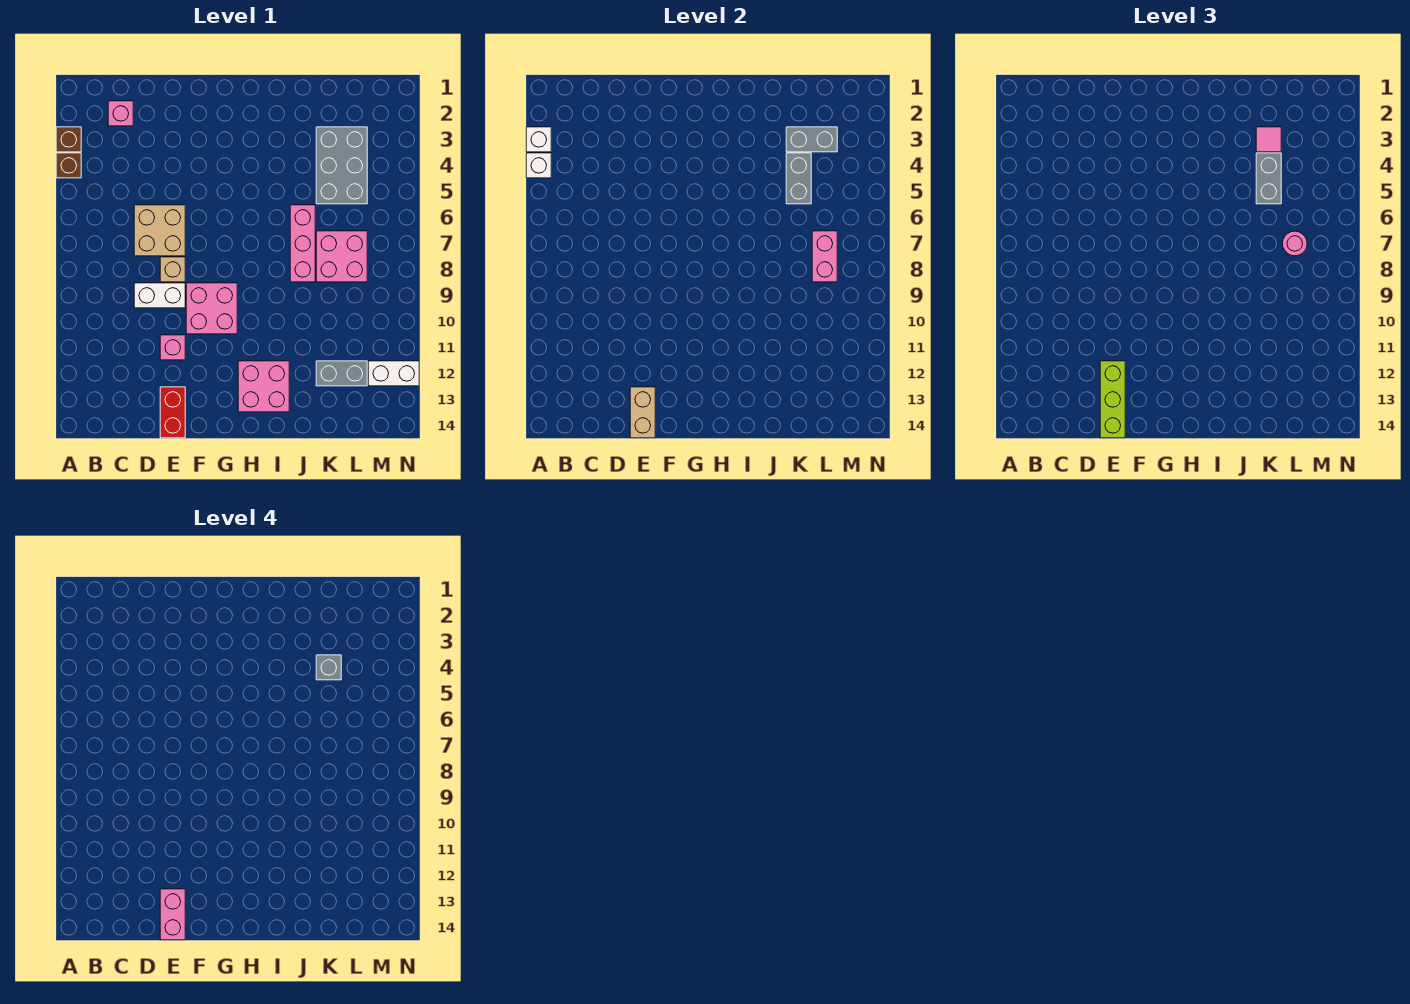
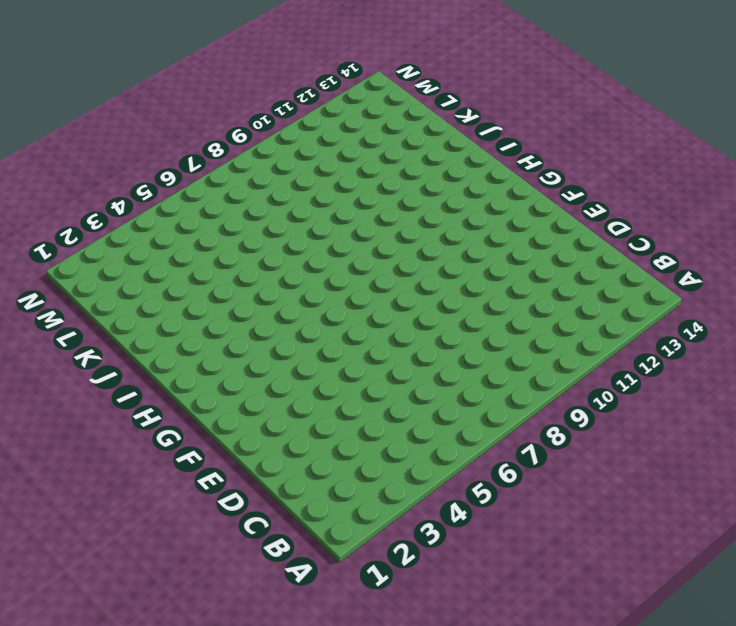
none -> brown 1x1 brick [56,127,81,152]
none -> brown 1x1 brick [56,153,81,178]
none -> pink 1x1 brick [108,101,133,126]

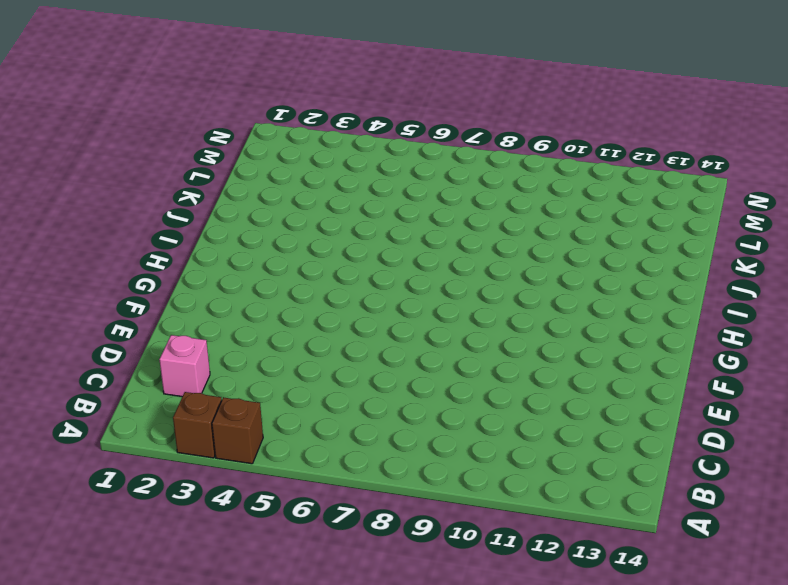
none -> tan 2x2 brick [134,205,185,256]
none -> white 1x2 brick [134,283,185,308]
none -> tan 1x1 brick [160,257,185,282]

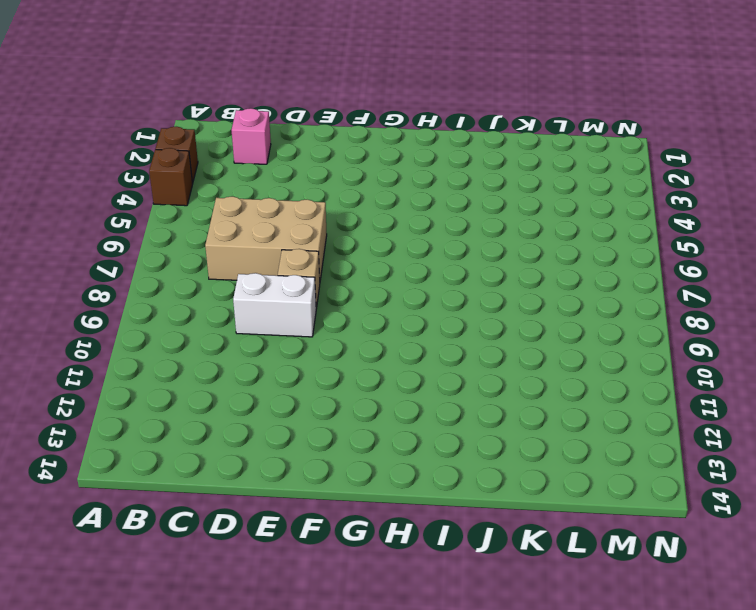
tan 2x3 brick [205,196,327,280] -> tan 2x2 brick [134,205,185,256]
none -> pink 1x1 brick [160,335,185,360]
none -> red 1x2 brick [160,387,185,438]
none -> pink 2x2 brick [186,283,237,334]

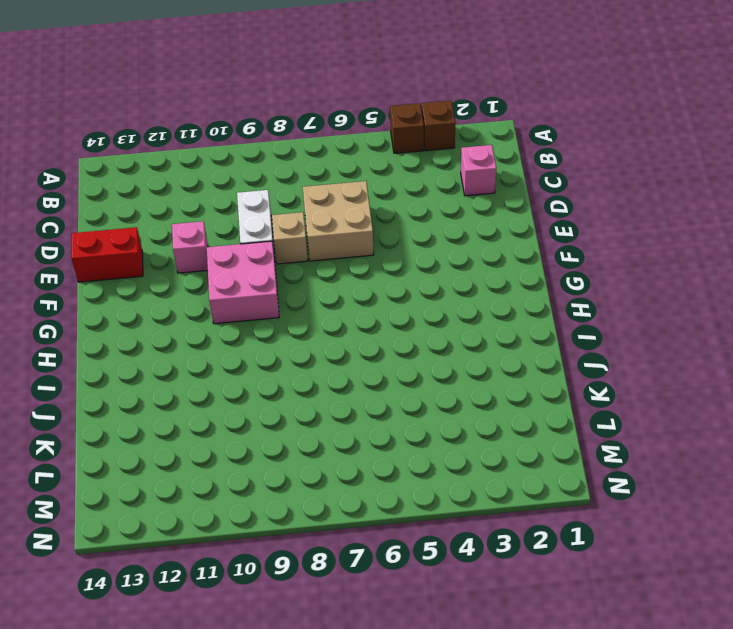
none -> pink 2x2 brick [238,361,289,412]
none -> pink 1x3 brick [290,205,315,282]
none -> grey 2x3 brick [316,127,367,204]

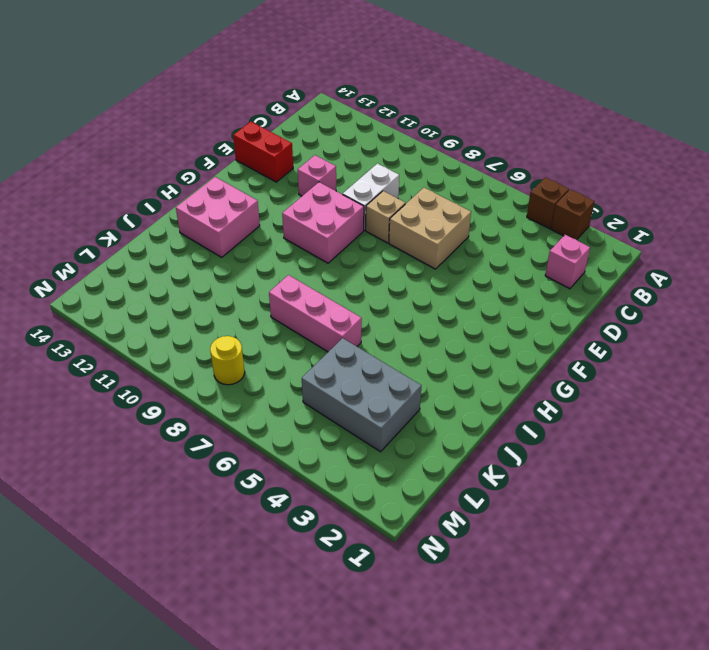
yellow 1x1 round brick [210,336,245,385] -> none
none -> pink 2x2 brick [316,231,367,282]
none -> grey 1x2 brick [316,361,367,386]
none -> white 1x2 brick [368,361,419,386]

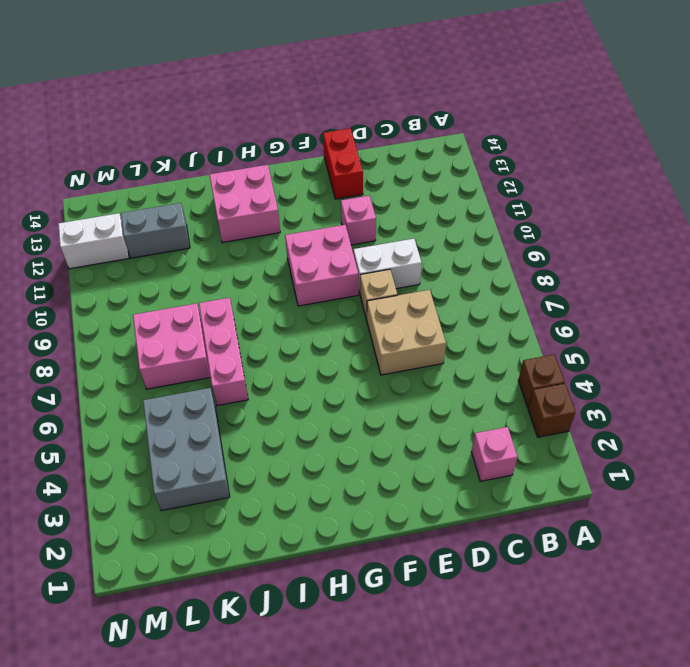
none -> white 1x1 brick [526,127,551,152]
none -> white 1x1 brick [526,153,551,178]
none -> tan 1x2 brick [630,387,655,438]

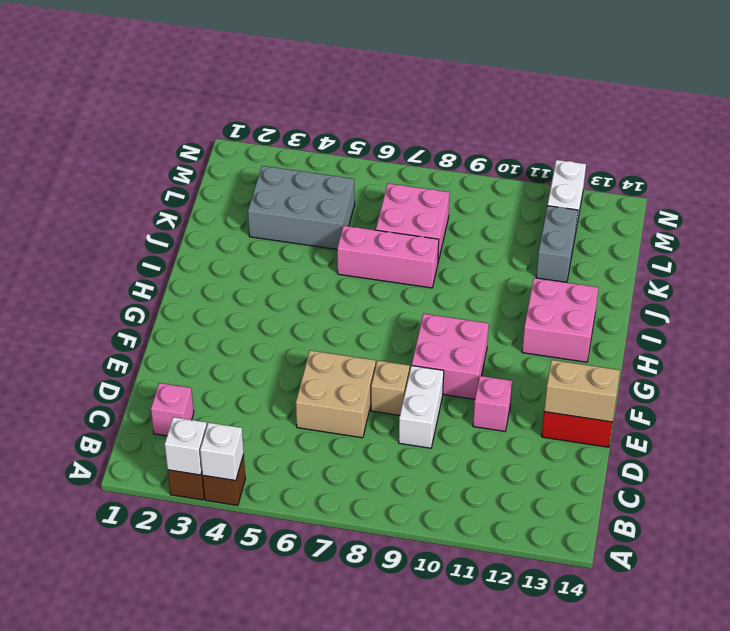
none -> grey 1x2 brick [786,127,837,152]
none -> grey 1x2 brick [786,153,811,204]
none -> pink 1x2 brick [812,231,837,282]

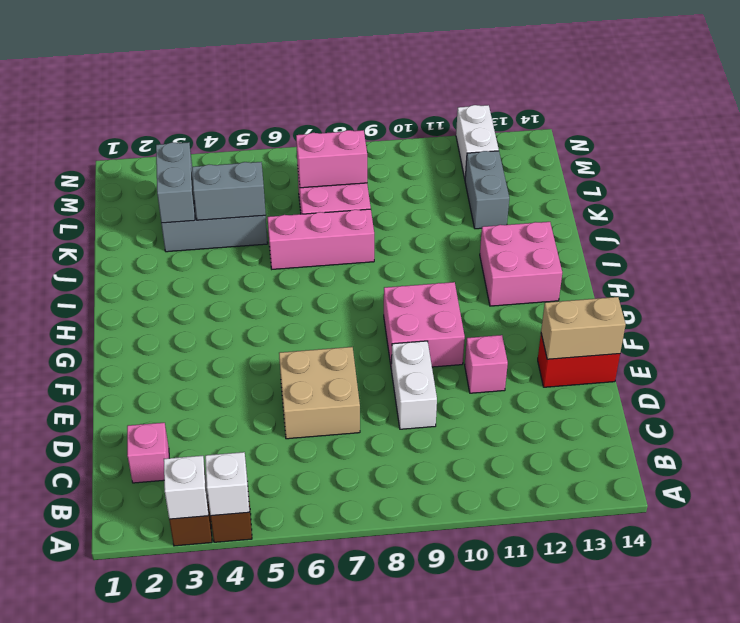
none -> tan 1x1 brick [160,257,185,282]
none -> lime 1x3 brick [1100,361,1125,438]
none -> pink 1x1 tile [1256,127,1281,152]

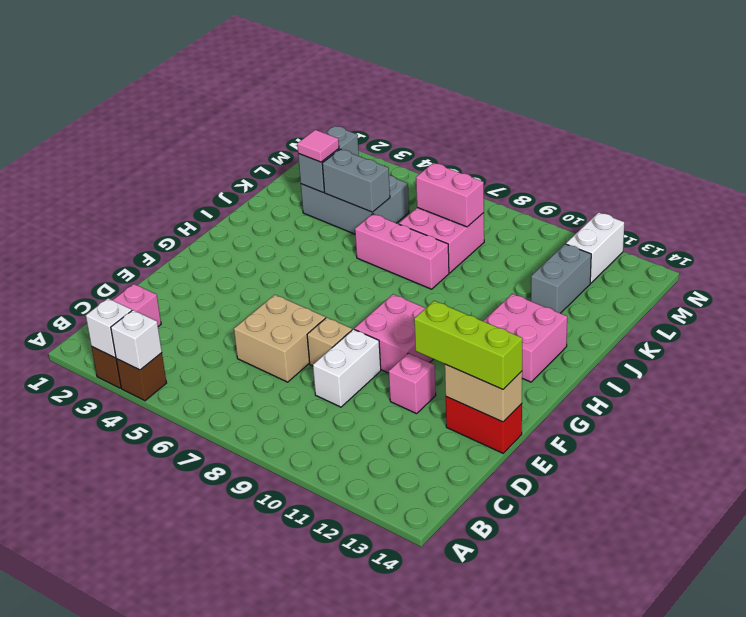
none -> grey 1x2 brick [1256,153,1281,204]
none -> pink 1x1 round brick [1283,231,1307,256]
none -> pink 1x2 brick [160,889,185,940]

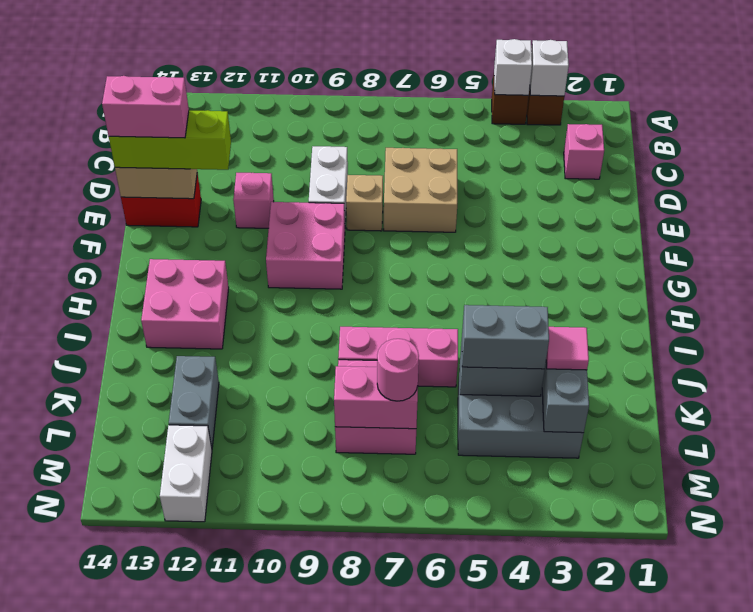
none -> grey 1x1 brick [316,655,341,680]

